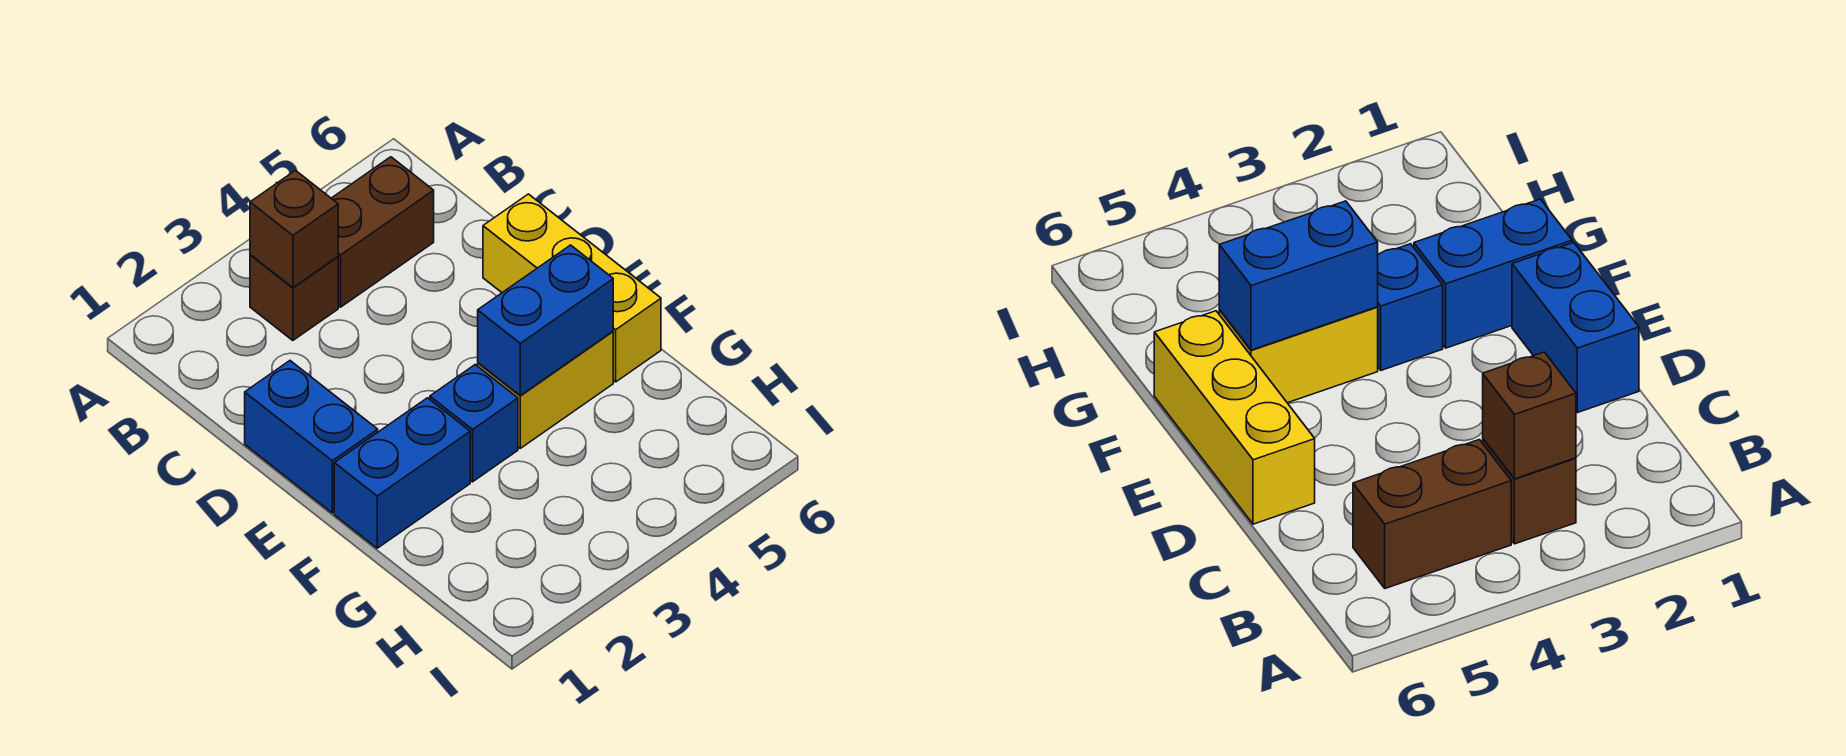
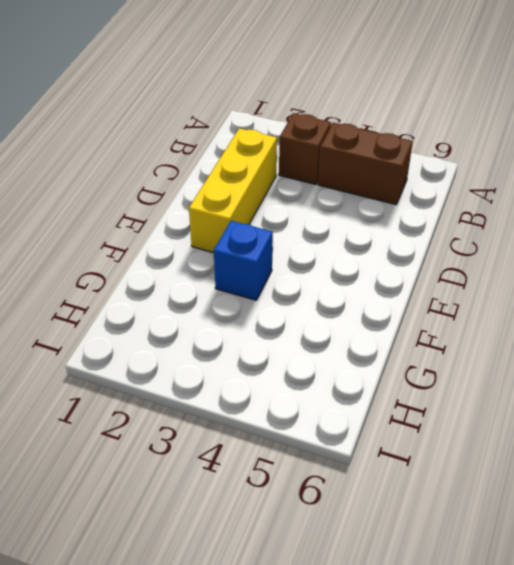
yellow 1x3 brick [189,128,277,253] -> yellow 1x3 brick moved to [483,194,661,382]
none -> blue 1x2 brick [245,361,378,513]
none -> blue 1x2 brick [334,398,470,548]

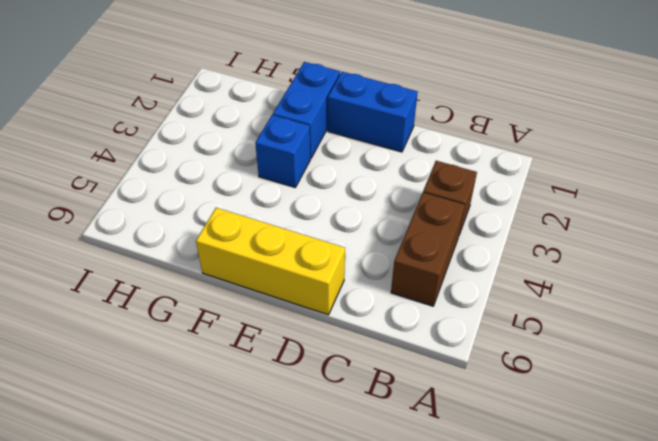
none -> yellow 1x2 brick [478,332,613,448]
none -> brown 1x1 brick [250,170,338,288]

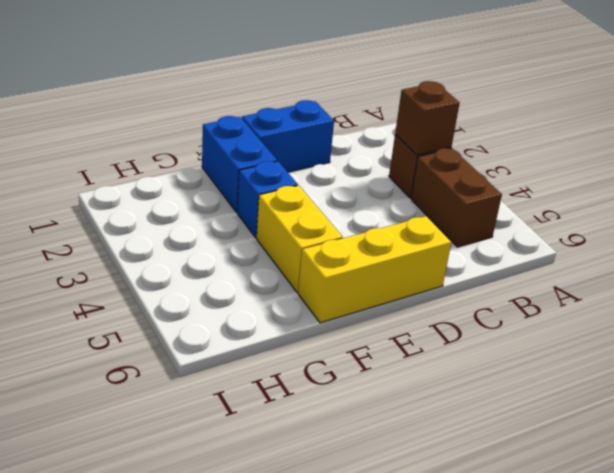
none -> blue 1x2 brick [478,245,613,396]

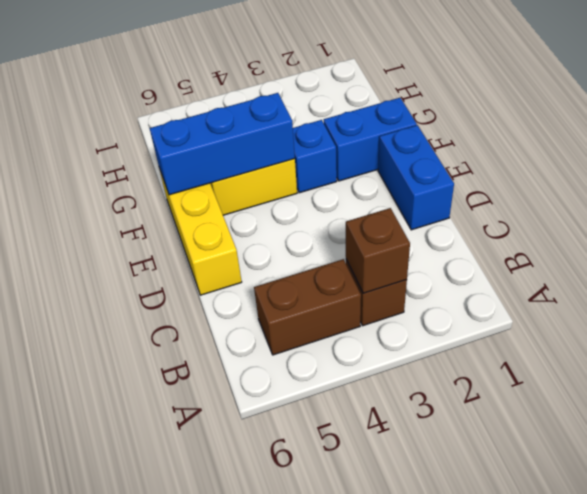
blue 1x3 brick [150,93,295,195] -> blue 1x2 brick [478,245,613,396]

